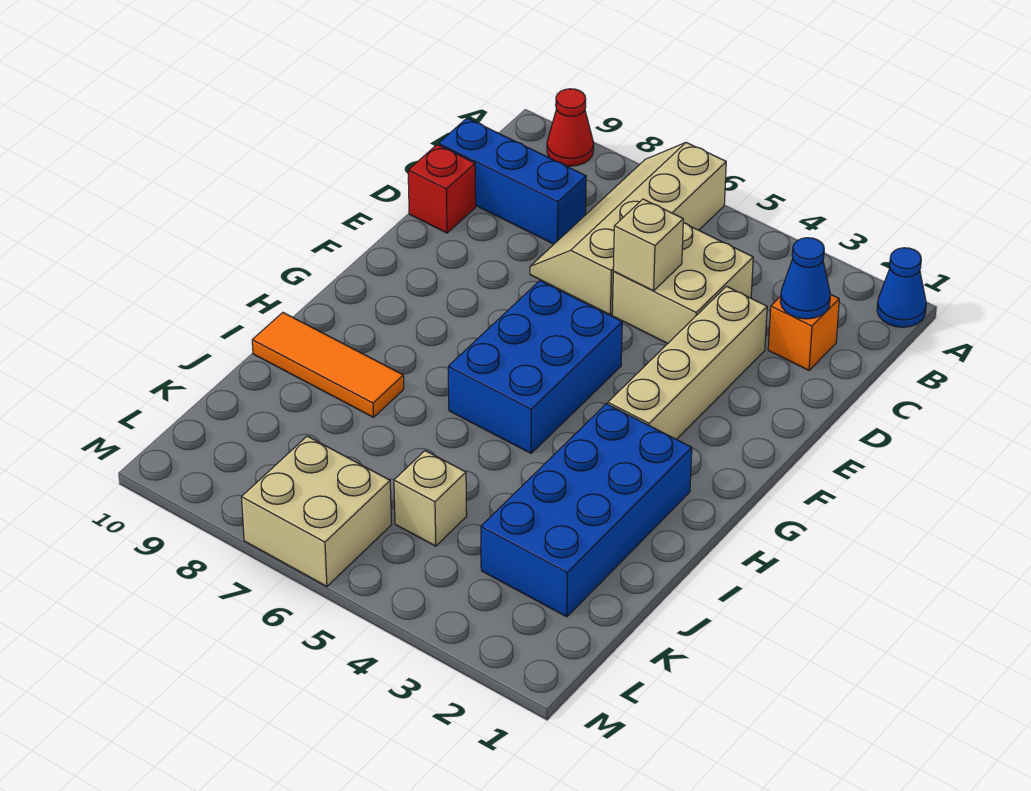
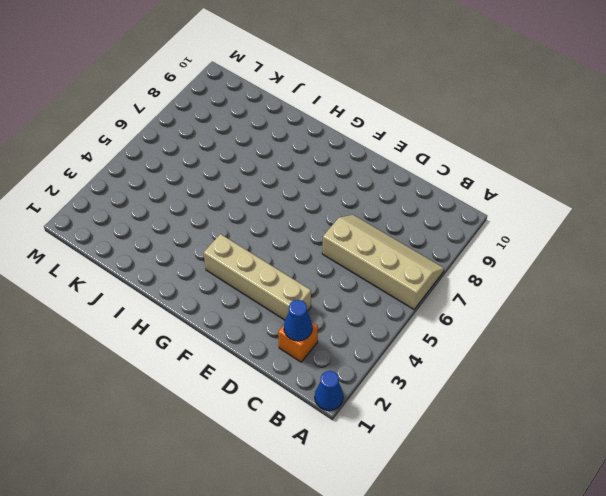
none -> red 1x1 cone [547,89,594,166]
none -> tan 2x2 brick [612,223,753,344]
none -> blue 1x3 brick [438,118,586,244]

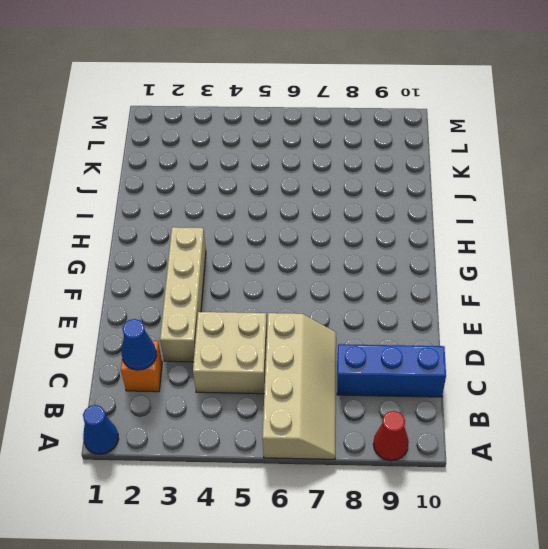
none -> red 1x1 brick [408,145,476,233]
none -> blue 2x3 brick [448,281,622,453]
none -> blue 2x4 brick [481,404,692,617]

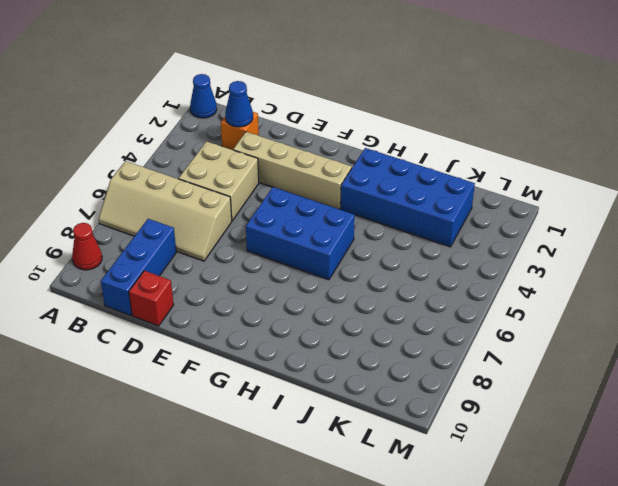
none -> orange 1x3 tile [252,313,404,417]
none -> tan 1x1 brick [394,451,467,546]
none -> tan 2x2 brick [241,436,392,586]

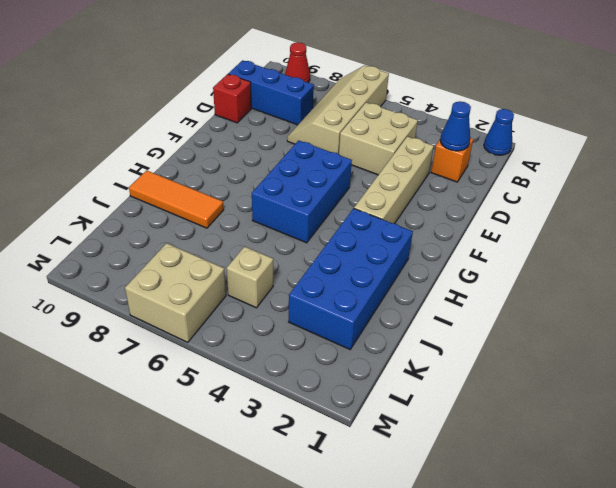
none -> tan 1x1 brick [613,199,683,291]

